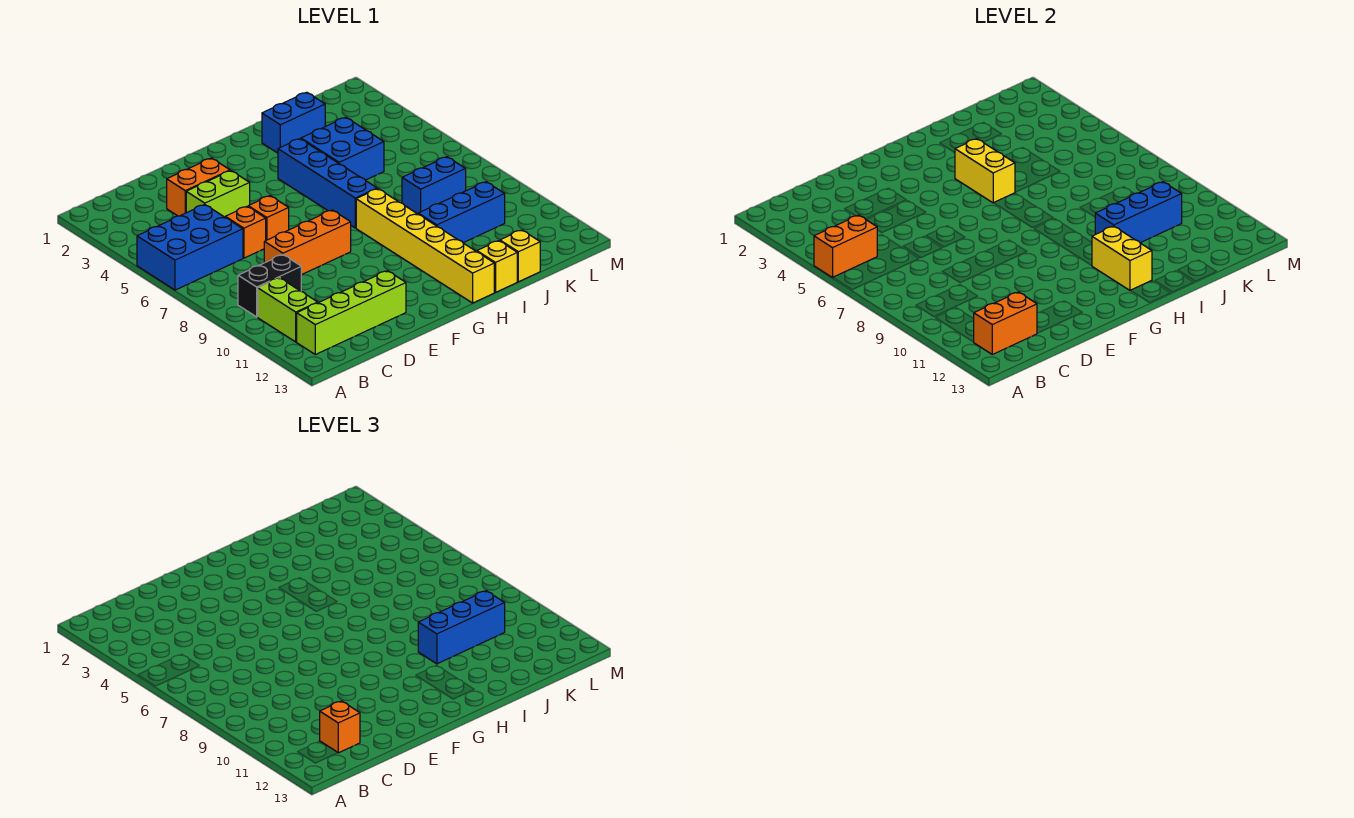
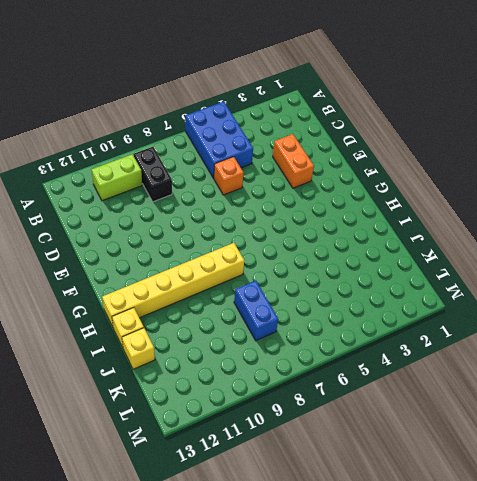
none -> lime 1x4 brick [297,271,406,354]
none -> lime 1x2 brick [186,171,250,217]
none -> orange 1x3 brick [264,210,351,275]

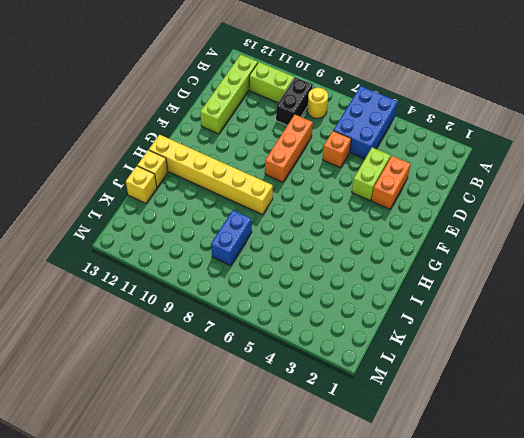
yellow 1x1 round brick [307,88,328,119] -> none
none -> orange 1x1 brick [248,196,289,240]
none -> blue 1x4 brick [278,139,377,228]
none -> blue 1x2 brick [262,92,325,153]

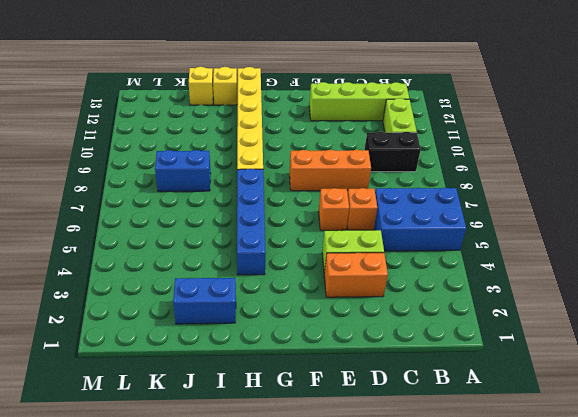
none -> blue 2x2 brick [301,117,384,180]
none -> blue 1x3 brick [418,182,505,243]
none -> orange 1x2 brick [814,215,877,278]

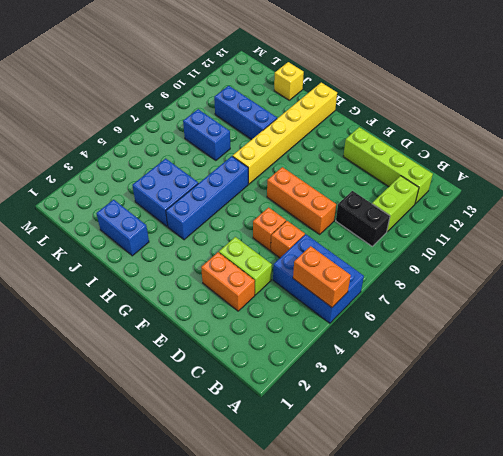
none -> yellow 1x1 brick [477,241,517,292]
none -> orange 1x2 brick [973,292,1037,354]
none -> yellow 1x2 brick [955,139,1015,203]

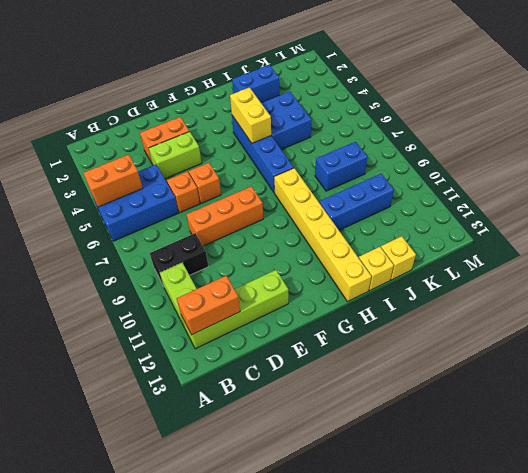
none -> yellow 1x2 brick [1092,226,1152,290]
none -> blue 1x3 brick [1095,182,1182,243]
none -> orange 1x1 brick [320,701,360,753]

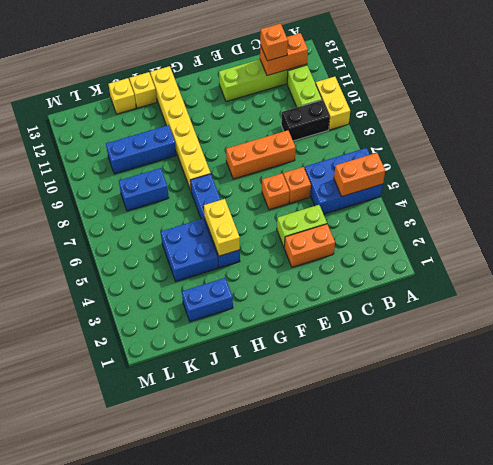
yellow 1x2 brick [316,77,350,130] -> yellow 1x2 brick moved to [1092,226,1152,290]
none -> blue 1x3 brick [1095,182,1182,243]
none -> blue 1x3 brick [418,591,505,664]

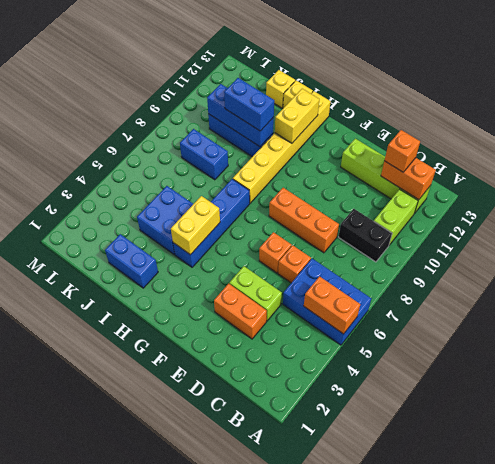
blue 1x2 brick [224,78,274,131] -> blue 1x3 brick [418,591,505,664]

